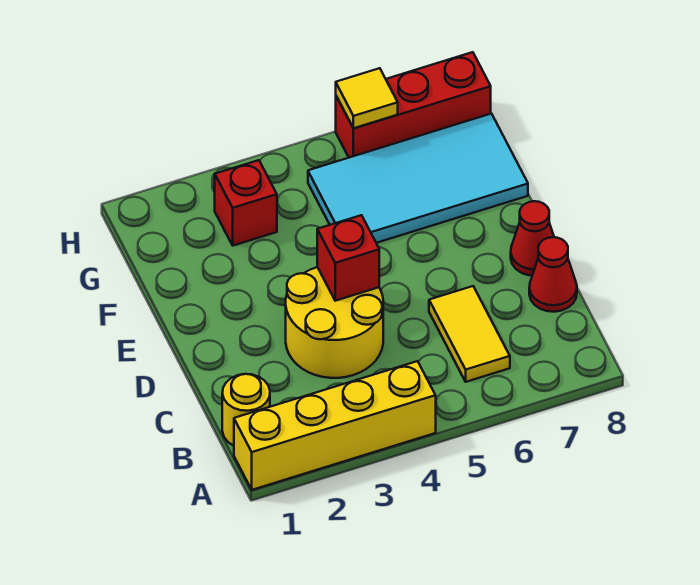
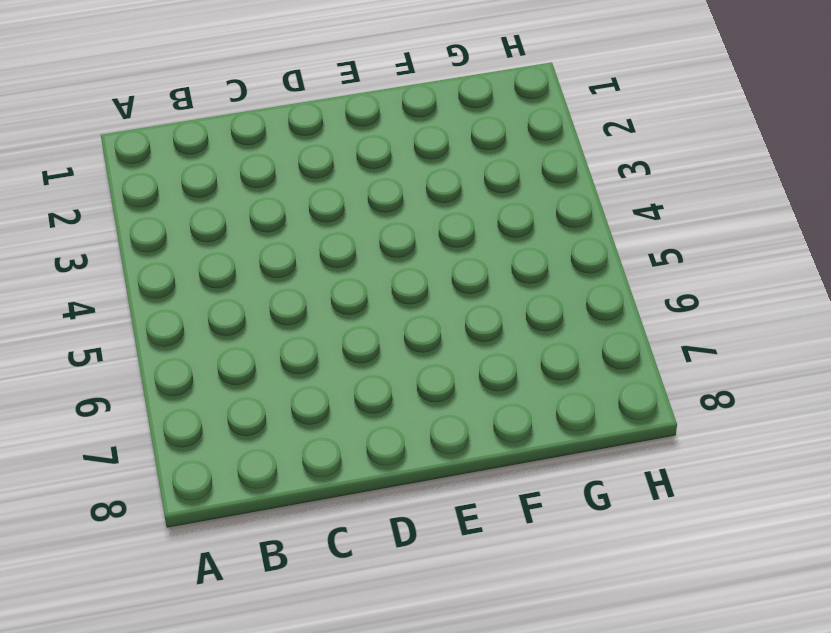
none -> yellow 1x4 brick [234,361,436,490]
none -> yellow 1x1 round brick [222,374,270,446]

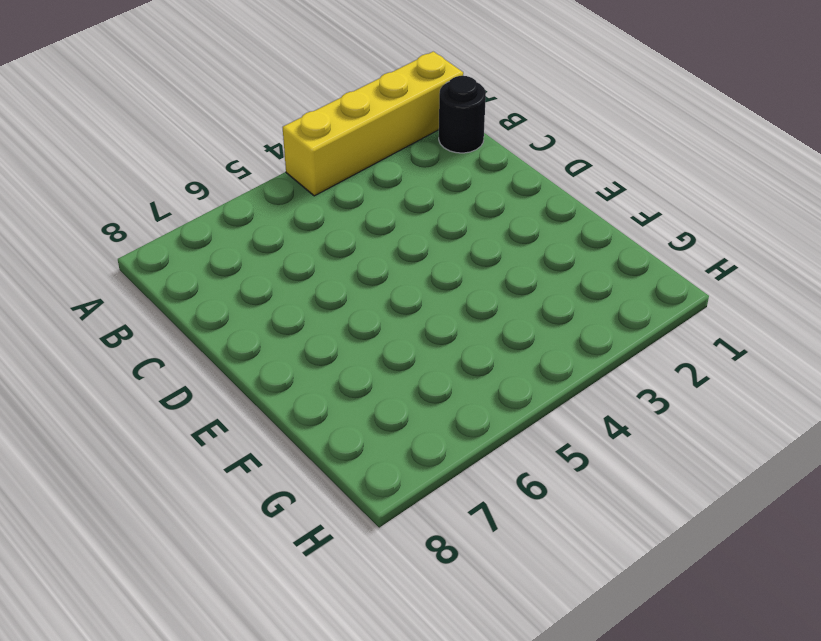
black 1x1 round brick [439,76,486,153] -> yellow 1x1 round brick [222,374,270,446]
none -> yellow 1x2 tile [429,286,510,382]
none -> yellow 2x2 round brick [286,267,383,378]

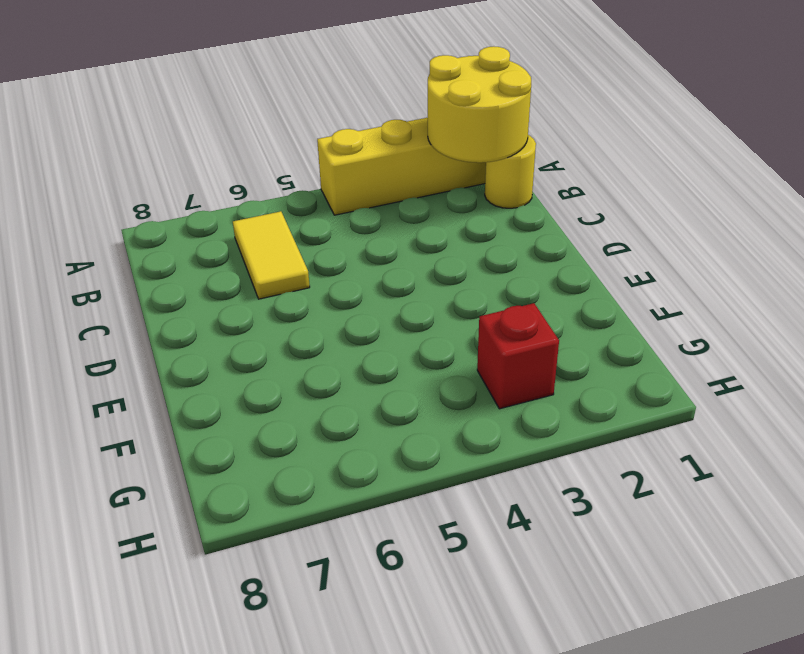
yellow 2x2 round brick [428,46,531,163] -> yellow 2x2 round brick moved to [286,267,383,378]
none -> red 1x1 cone [529,237,577,312]
none -> red 1x1 cone [511,201,554,276]

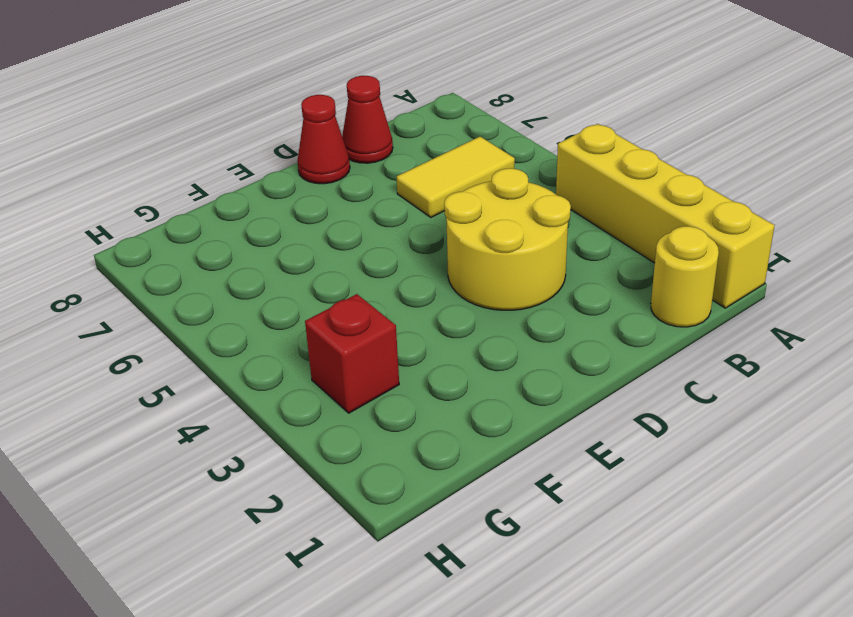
none -> cyan 2x4 tile [308,114,528,243]
none -> red 1x3 brick [336,52,491,158]

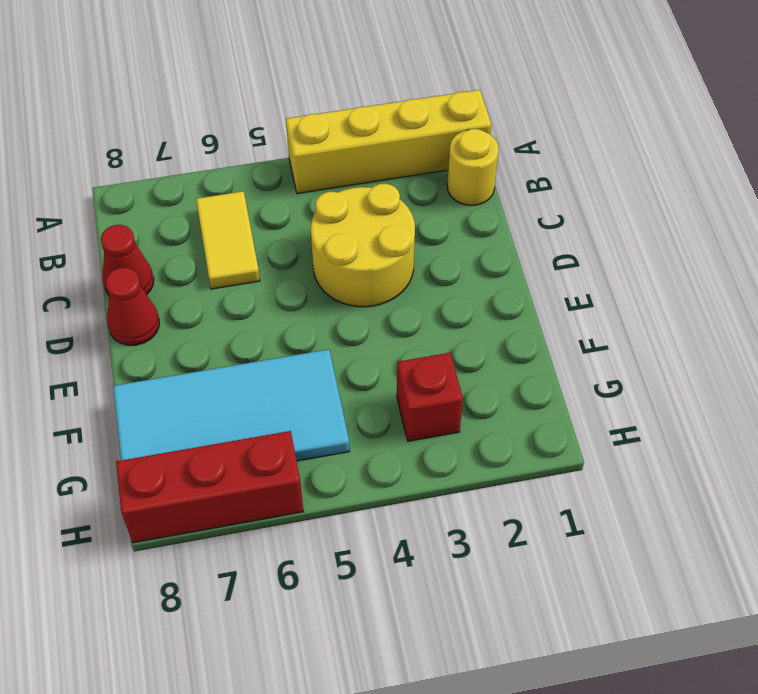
none -> red 1x1 brick [317,215,379,301]
none -> yellow 1x1 tile [336,68,398,128]

